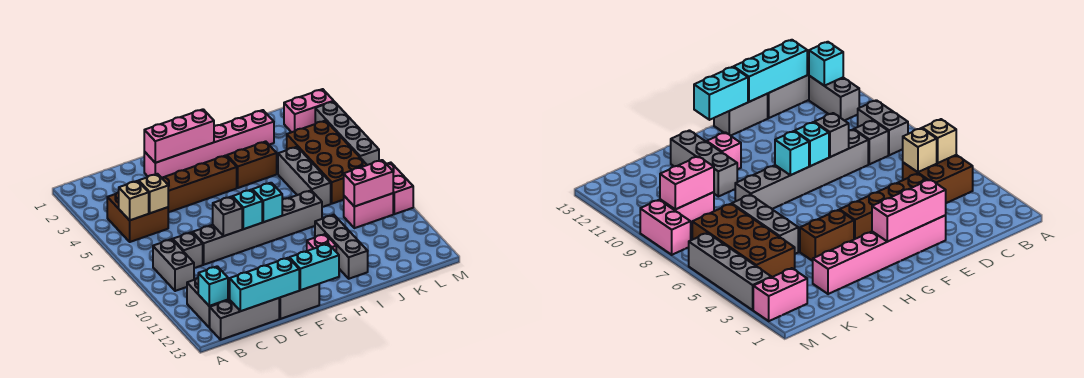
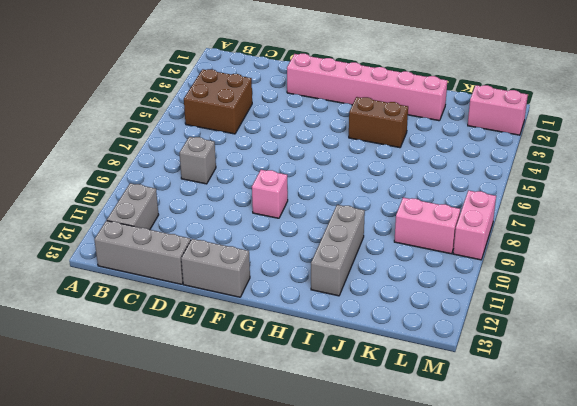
pink 1x1 brick [252,170,288,218] -> pink 1x1 brick moved to [307,234,336,251]
none -> grey 1x2 brick [153,239,194,291]
none -> brown 1x4 brick [161,155,237,212]
none -> grey 1x6 brick [193,190,322,265]

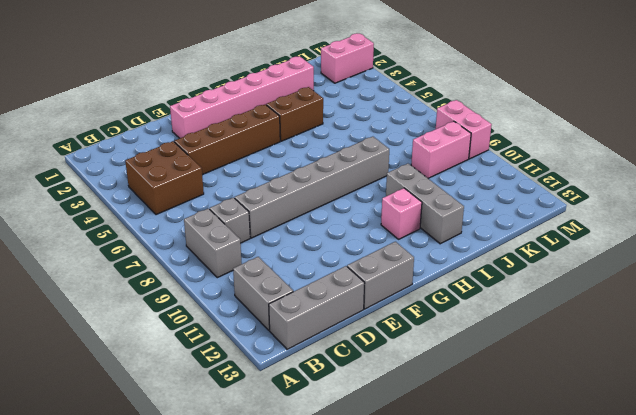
none -> grey 1x3 brick [278,147,331,207]
none -> brown 2x4 brick [287,121,367,204]
none -> grey 1x4 brick [315,101,379,165]

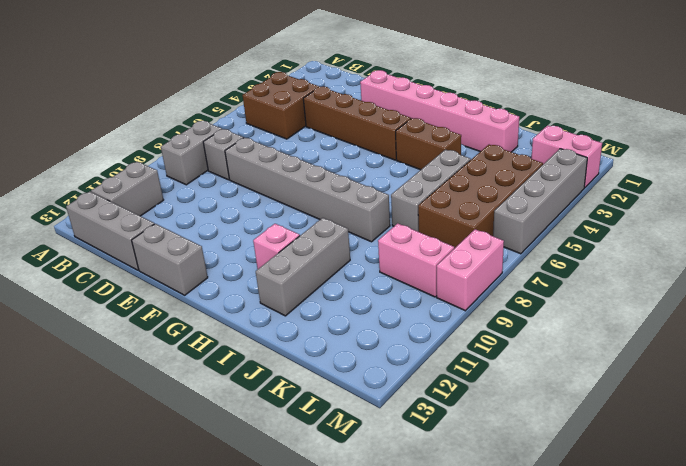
none -> tan 1x1 brick [119,181,149,220]
none -> cyan 1x1 brick [198,266,228,306]
none -> tan 1x1 brick [139,174,168,213]

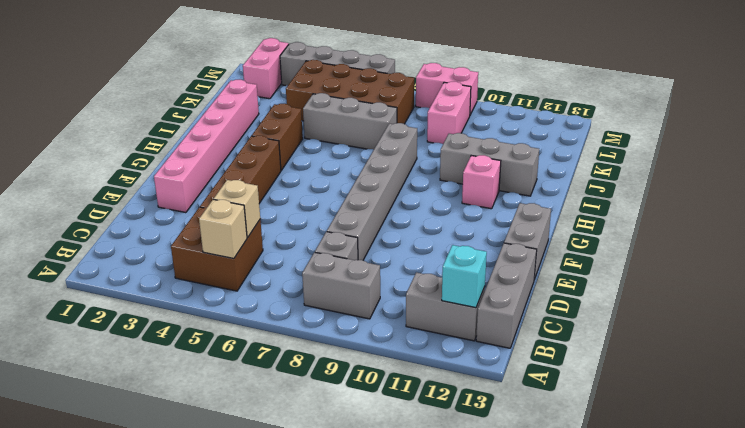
none -> cyan 1x3 brick [230,258,299,311]
none -> pink 1x3 brick [144,109,214,163]
none -> grey 1x1 brick [213,197,242,236]

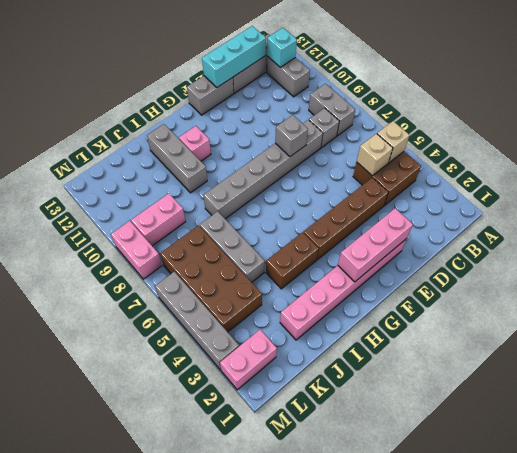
none -> cyan 1x1 brick [233,190,262,229]
none -> cyan 1x2 brick [289,244,339,290]
none -> cyan 1x1 brick [253,183,282,222]

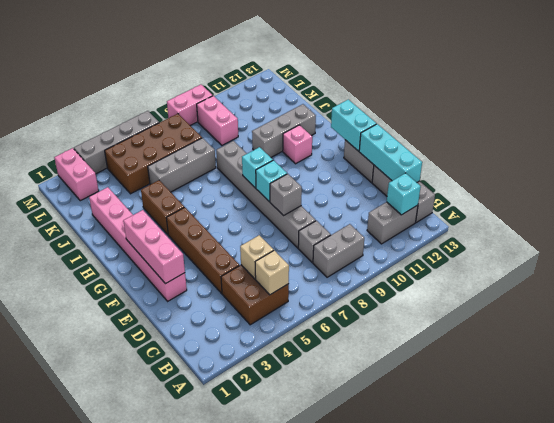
none -> pink 1x2 brick [344,160,393,207]

